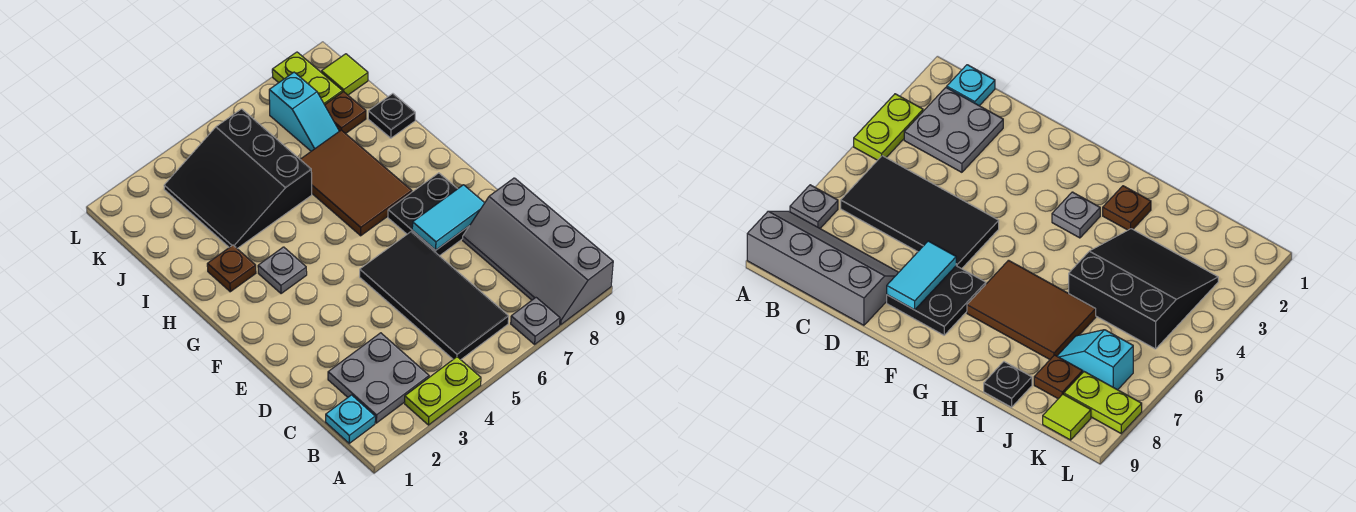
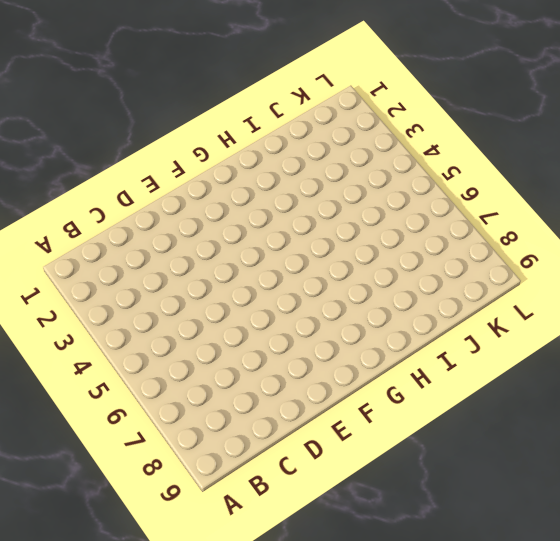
none -> lime 1x2 plate [405,357,481,425]
none -> grey 1x1 plate [511,298,560,344]
none -> grey 2x4 slope [463,178,613,325]

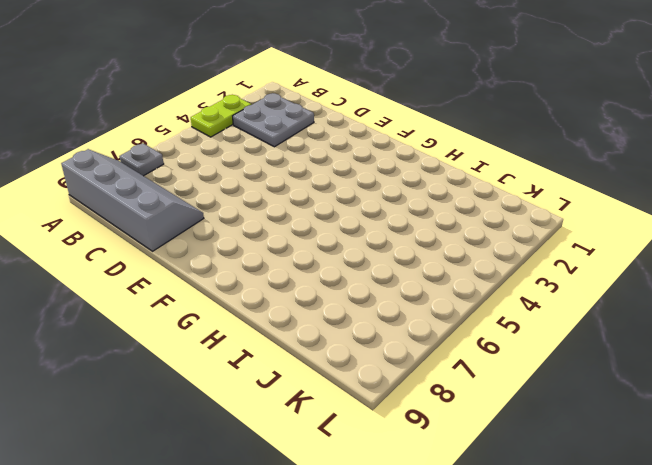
none -> cyan 1x1 plate [326,395,375,443]
none -> black 2x4 tile [360,232,509,360]
none -> black 2x2 plate [388,173,469,256]

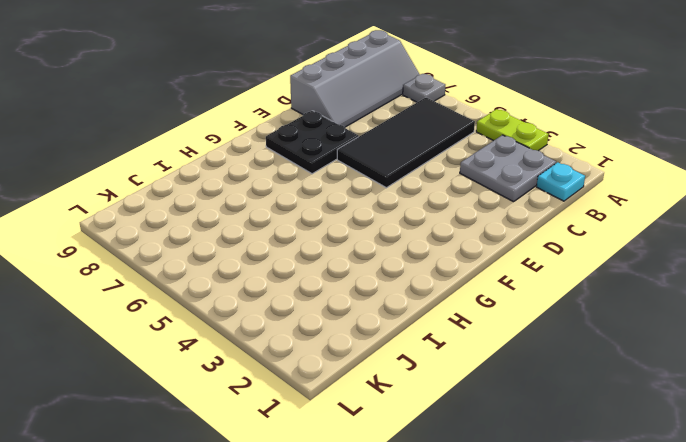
none -> grey 1x1 plate [258,247,307,294]
none -> brown 2x3 tile [300,130,412,236]
none -> brown 1x1 plate [207,245,256,292]

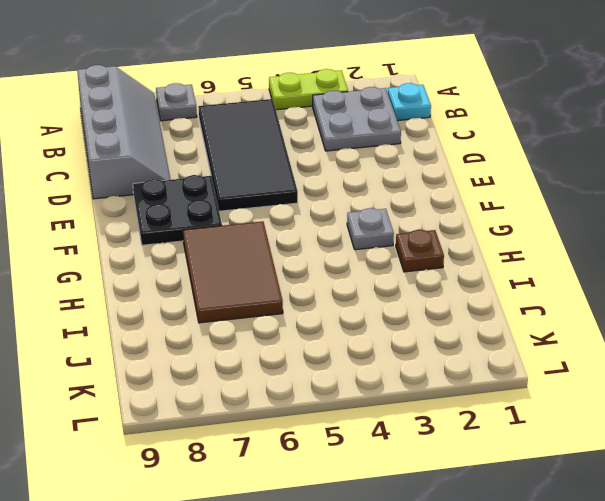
none -> black 3x3 slope [164,109,312,248]
none -> black 1x1 plate [368,94,415,138]
none -> cyan 1x2 slope [269,72,339,151]

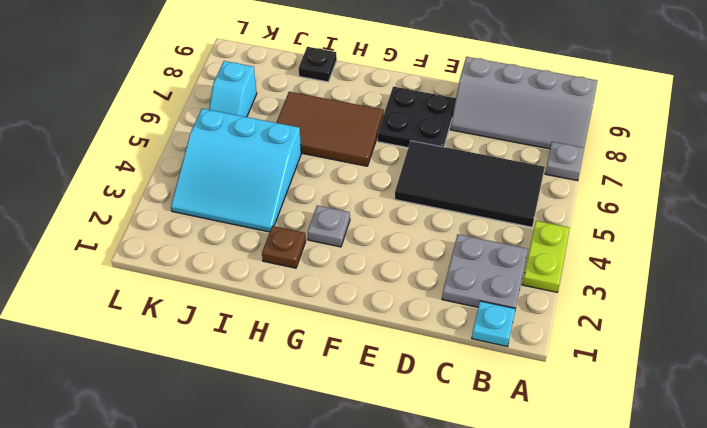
cyan 3x3 slope [171,108,301,232] -> black 3x3 slope [164,109,312,248]
cyan 1x2 slope [209,61,257,117] -> cyan 1x2 slope turned to [269,72,339,151]
none -> brown 1x1 plate [325,92,366,134]
none -> lime 1x2 plate [272,52,342,105]
none -> lime 1x1 tile [321,54,368,95]

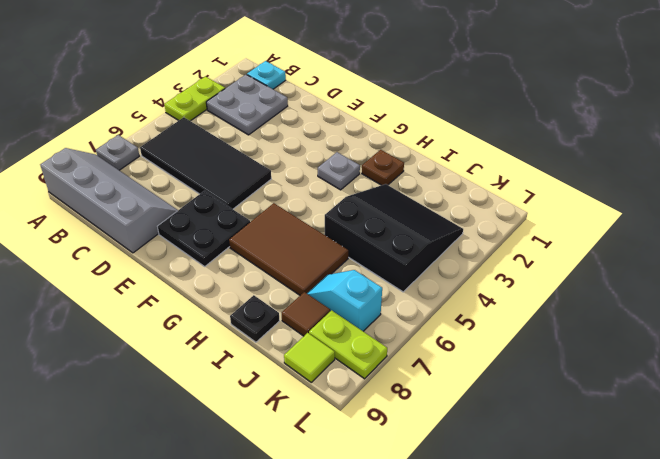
brown 1x1 tile [282,292,330,336] -> brown 1x1 plate [325,92,366,134]
none -> cyan 1x2 tile [412,185,484,250]

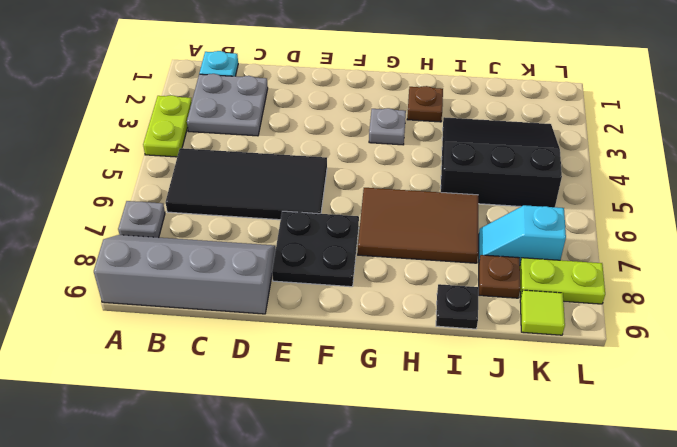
none -> cyan 1x2 tile [412,185,484,250]

